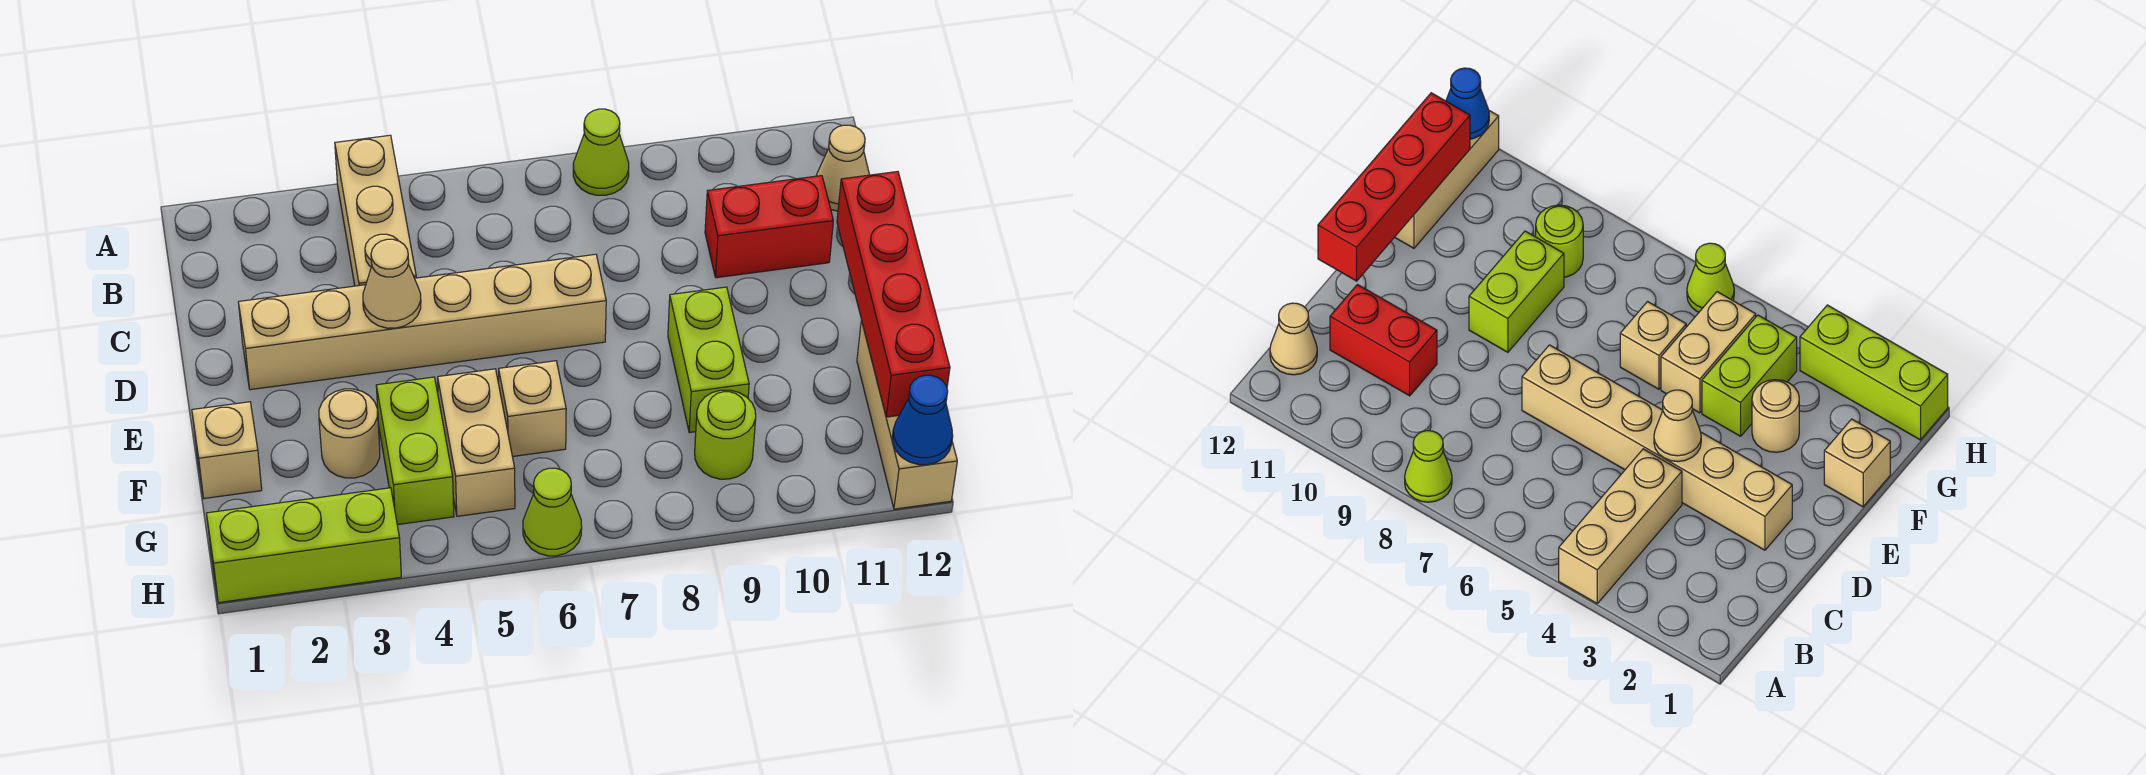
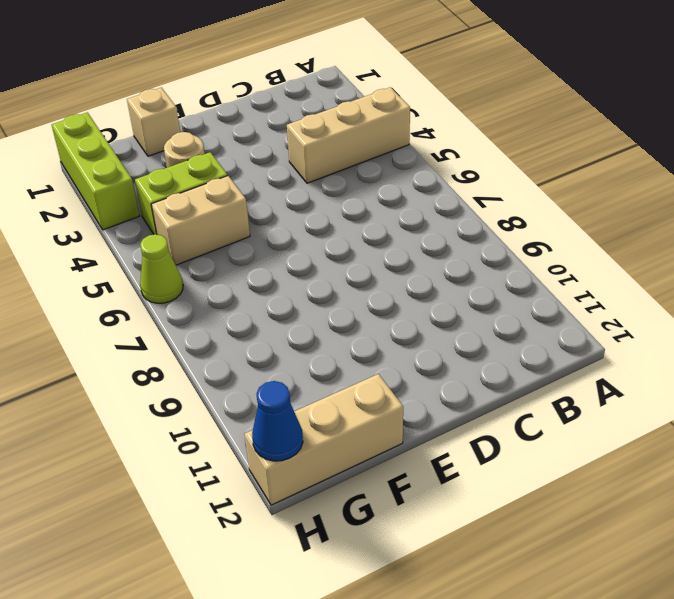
none -> lime 1x1 cone [573,109,629,195]
none -> tan 1x1 cone [816,125,869,211]
none -> red 1x2 brick [705,176,833,278]

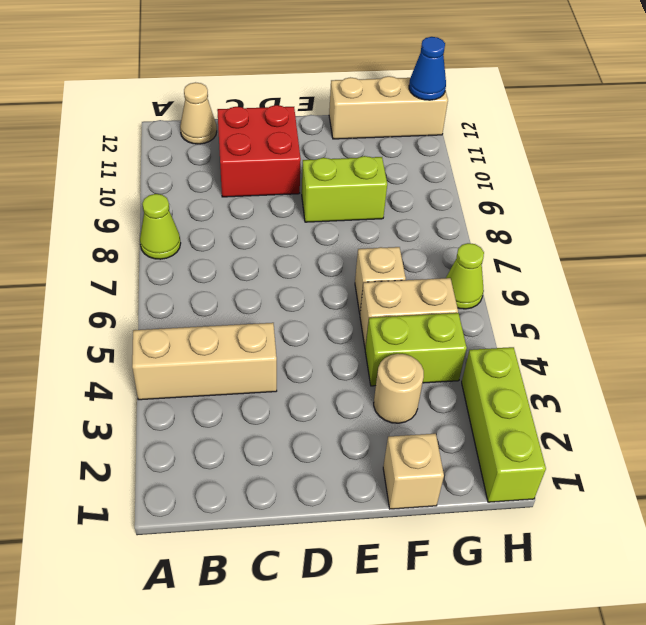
red 2x2 brick [217,105,301,197] -> red 1x2 brick [705,176,833,278]
none -> tan 1x6 brick [238,254,606,390]
none -> lime 1x1 round brick [695,390,756,479]
none -> tan 1x1 cone [363,239,421,328]

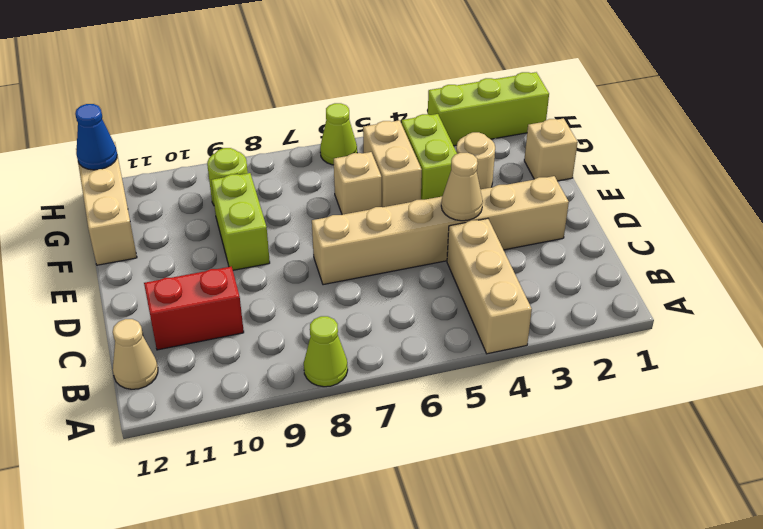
none -> red 1x4 brick [837,172,950,417]

